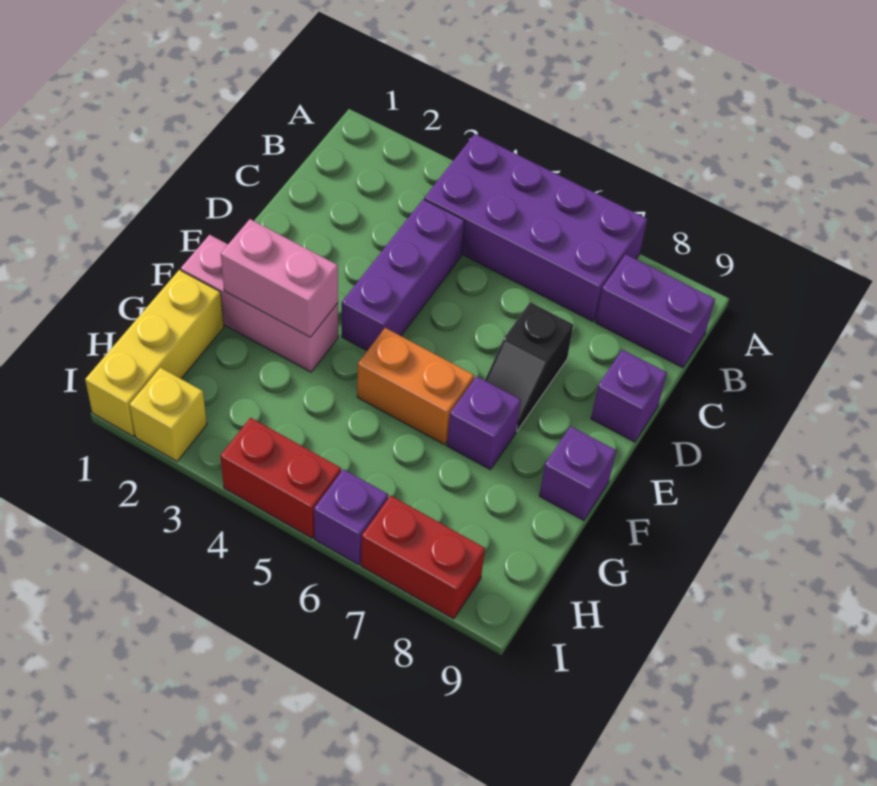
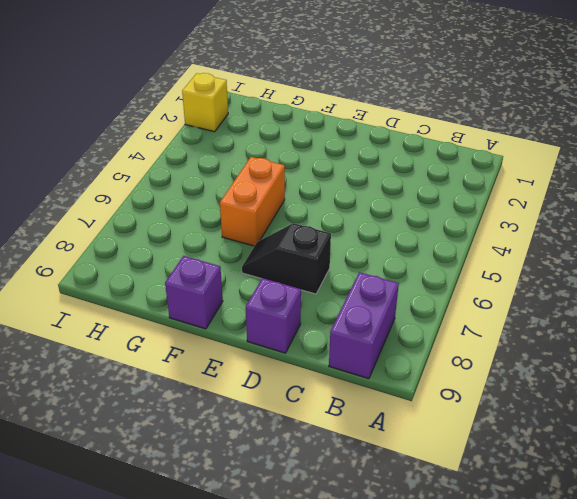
none -> purple 2x4 brick [424,134,647,321]
none -> purple 1x3 brick [342,199,465,351]
none -> pink 1x3 brick [181,235,338,372]

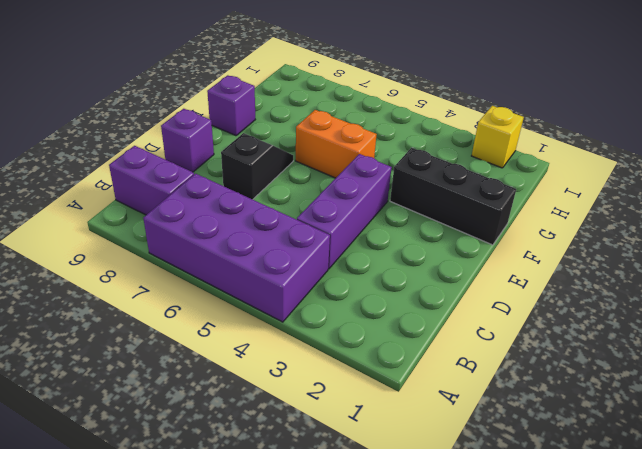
black 1x3 brick [390,148,516,245] -> pink 1x3 brick [181,235,338,372]
none -> purple 1x1 brick [447,376,521,470]
none -> yellow 1x3 brick [85,270,224,436]
none -> red 1x2 brick [220,418,341,538]

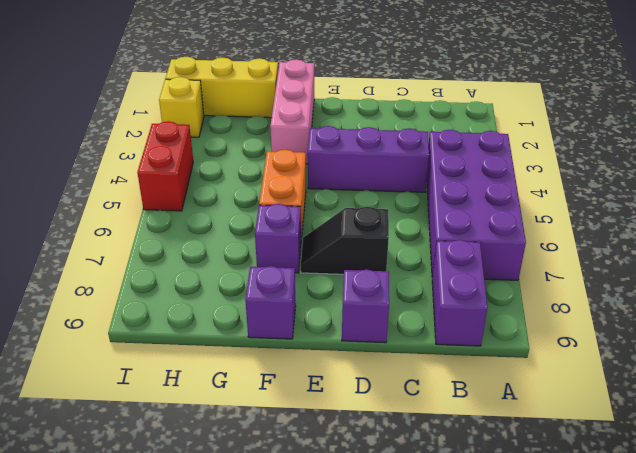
none -> purple 1x1 brick [314,469,388,565]
none -> red 1x2 brick [361,496,485,619]
none -> pink 1x2 brick [221,219,338,337]

